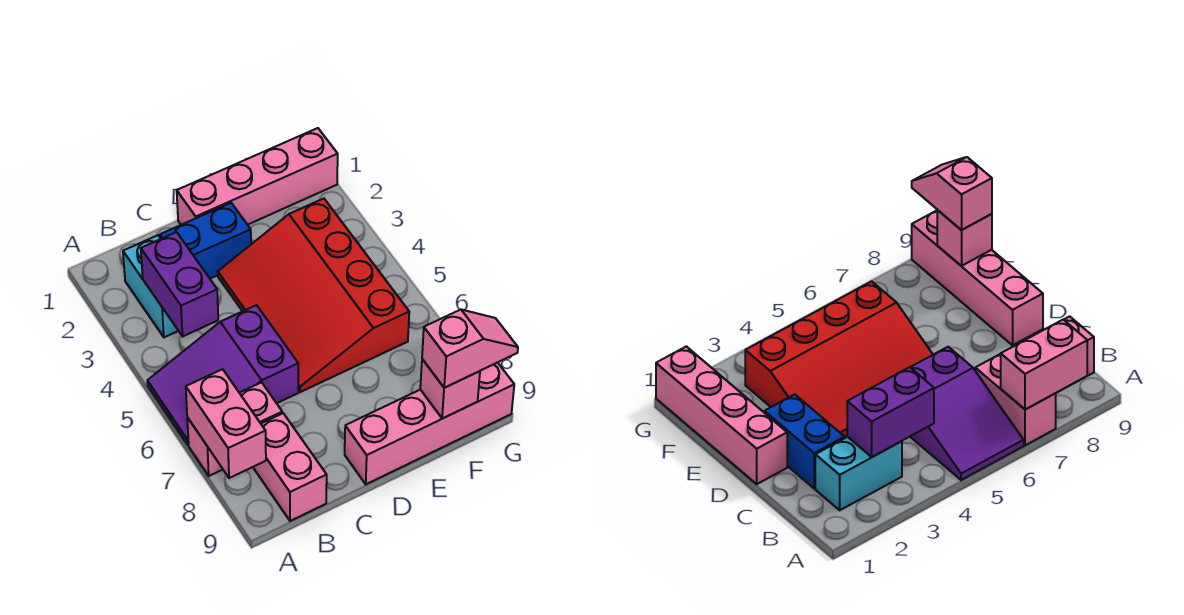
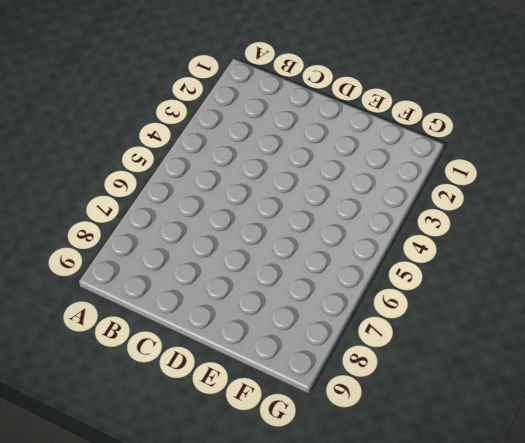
none -> purple 2x3 slope [147,305,298,445]
none -> pink 1x2 brick [187,382,282,476]
none -> cyan 1x2 brick [123,235,178,337]

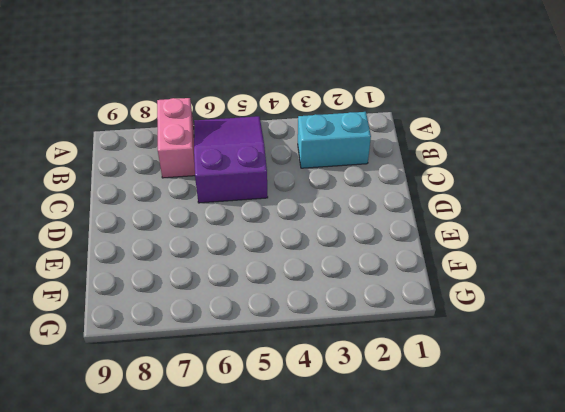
none -> pink 1x2 brick [253,413,327,521]
none -> blue 1x2 brick [160,203,251,279]
none -> pink 1x4 brick [177,128,338,225]

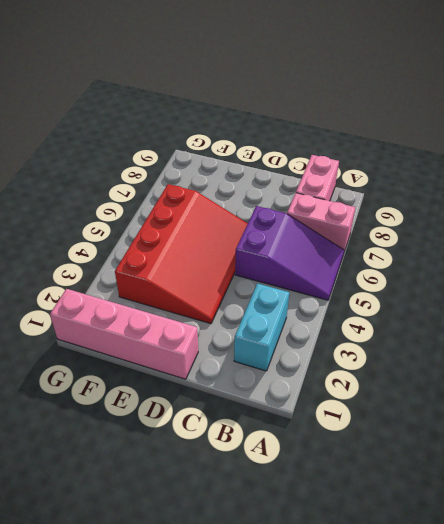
none -> blue 1x2 brick [160,203,251,279]
none -> pink 1x4 brick [345,362,514,484]
none -> pink 1x2 brick [186,369,266,478]

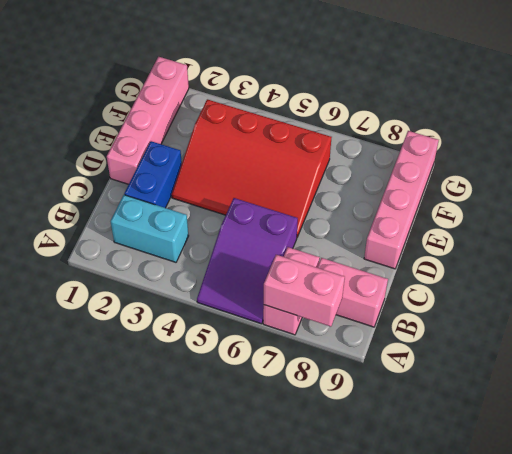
none -> purple 1x2 brick [141,232,218,336]
none -> pink 1x1 brick [420,359,480,419]
none -> pink 1x2 slope [422,310,518,388]

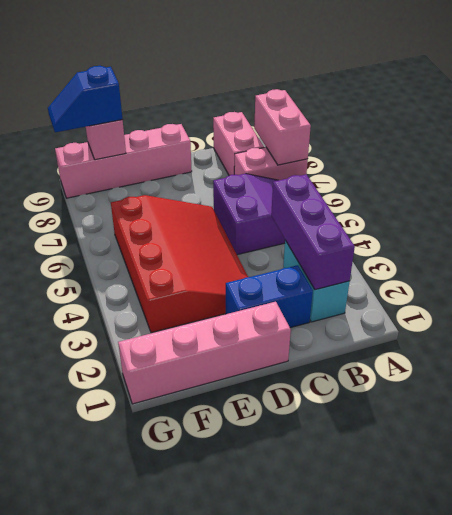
purple 1x3 brick [271,174,355,290] -> purple 1x2 brick [141,232,218,336]
blue 1x2 slope [48,66,123,132] -> pink 1x2 slope [422,310,518,388]

